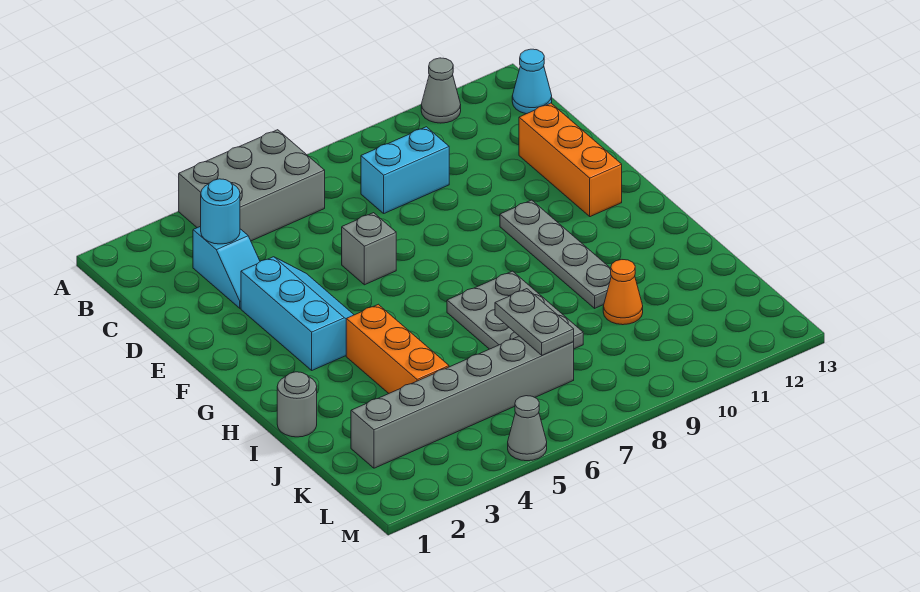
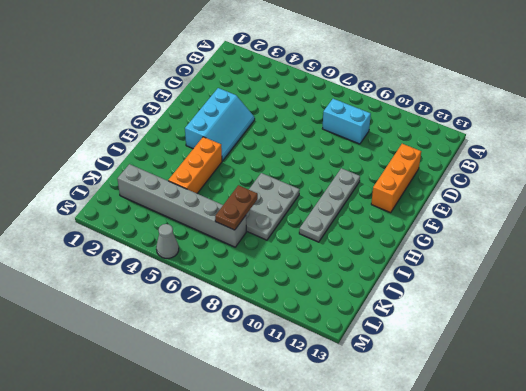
brown 1x2 plate [215,185,258,230] -> grey 1x2 plate [495,289,574,355]
none -> grey 2x3 brick [179,130,325,241]
none -> grey 1x1 cone [421,58,461,123]
none -> cyan 1x1 cone [512,49,552,114]

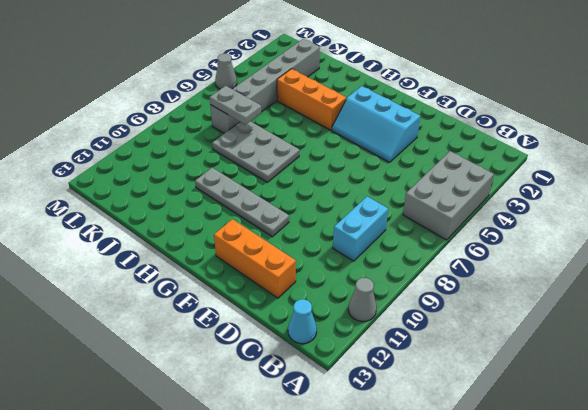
none -> cyan 1x2 slope [193,226,260,308]
none -> grey 1x1 brick [342,213,396,285]
none -> grey 1x1 round brick [277,372,317,437]

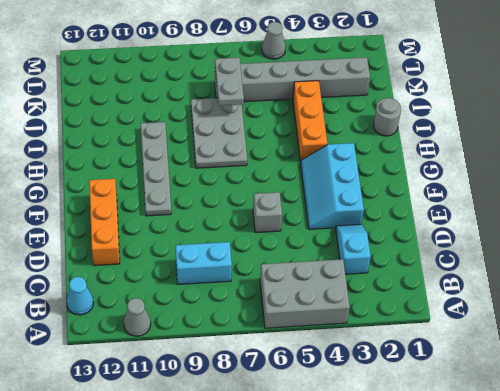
none -> orange 1x1 cone [603,260,643,325]
none -> cyan 1x1 round brick [201,179,240,244]

